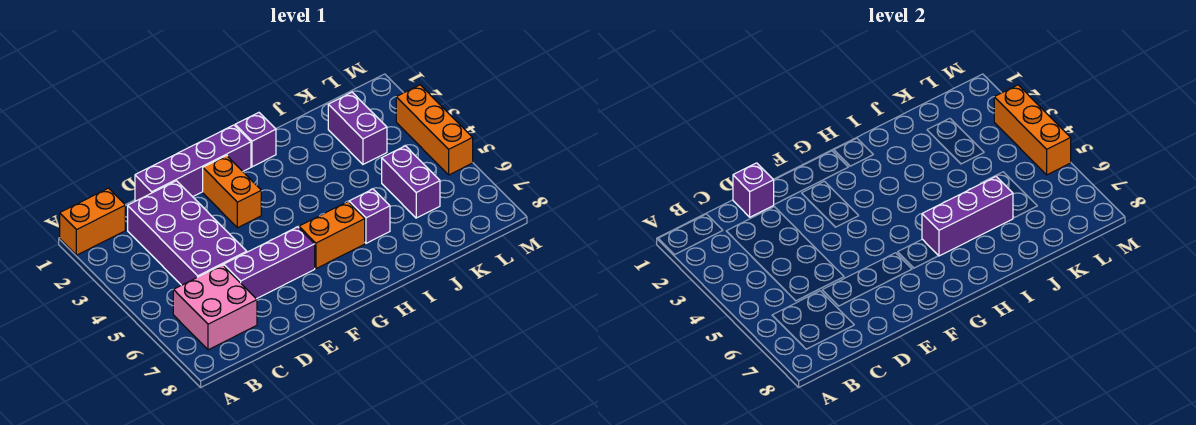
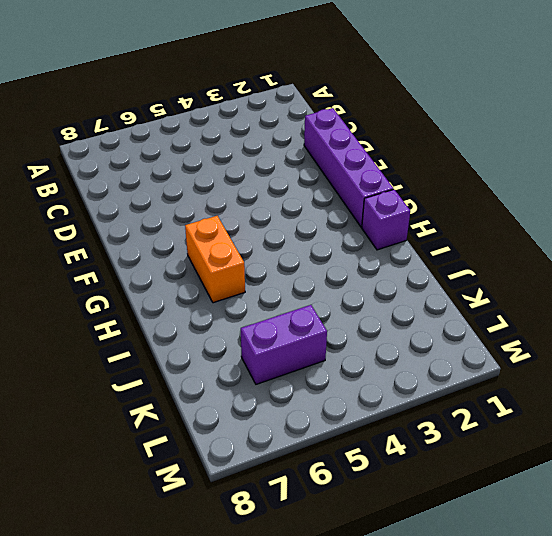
none -> orange 1x2 brick [60,188,125,255]
none -> pink 2x2 brick [173,265,257,350]
none -> purple 2x4 brick [128,181,247,285]

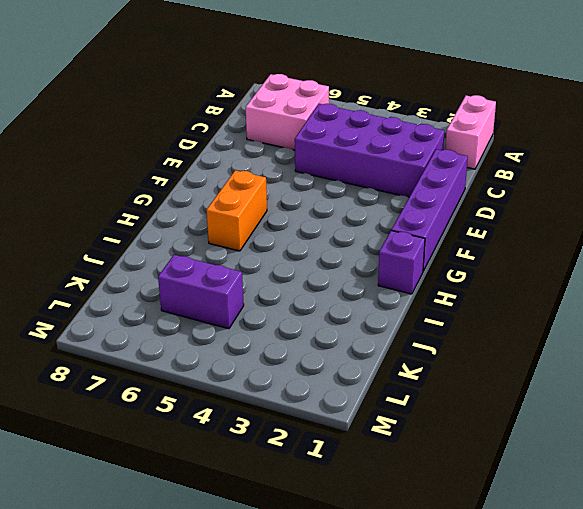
pink 1x2 brick [445,95,496,169] -> orange 1x2 brick [60,188,125,255]
none -> purple 1x3 brick [224,227,315,299]
none -> orange 1x2 brick [203,155,261,228]
none -> purple 1x1 brick [349,189,390,243]

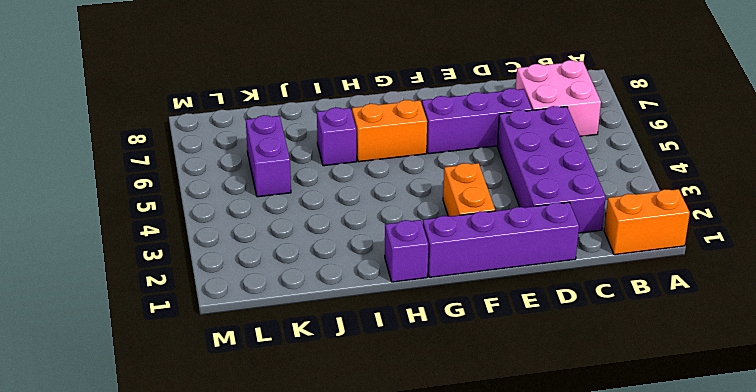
none -> purple 1x2 brick [328,92,387,164]
none -> orange 1x3 brick [396,85,473,175]
none -> purple 1x1 brick [733,163,774,217]

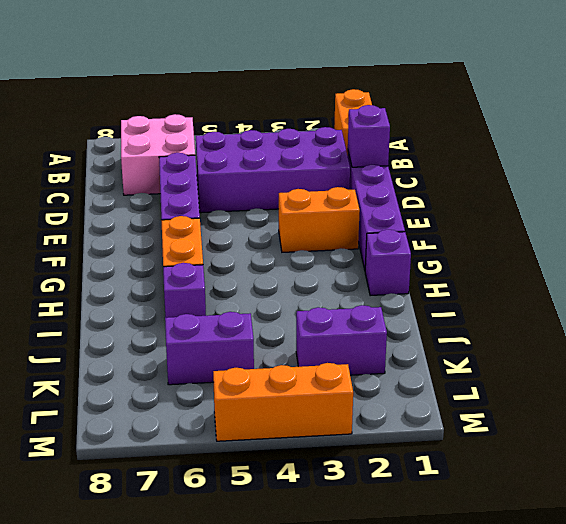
none -> purple 1x3 brick [922,177,1013,256]
none -> orange 1x3 brick [994,85,1071,175]

